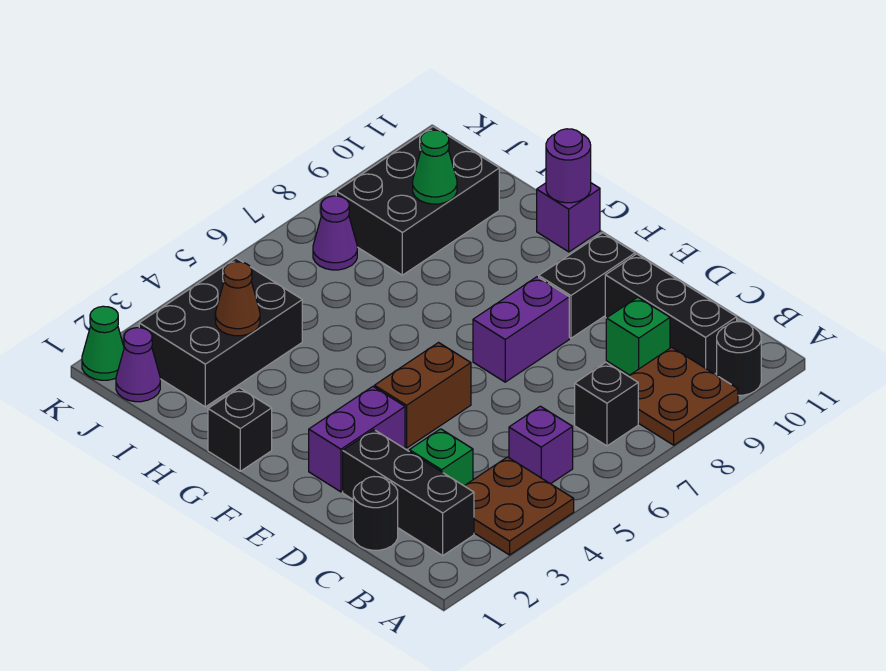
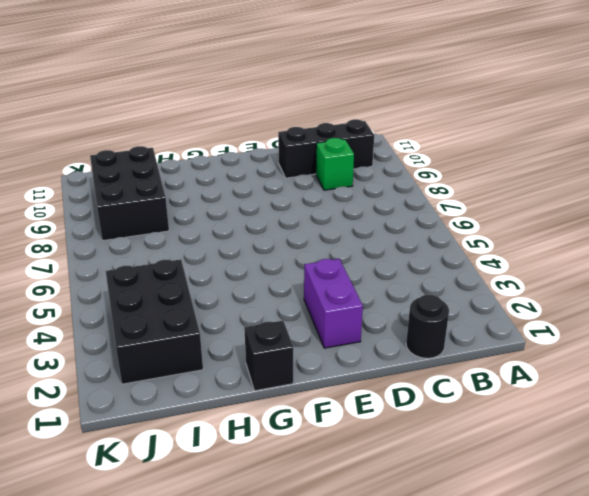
none -> brown 2x2 plate [465,457,574,555]
none -> brown 2x2 plate [629,347,738,445]
none -> black 1x1 round brick [717,322,761,395]

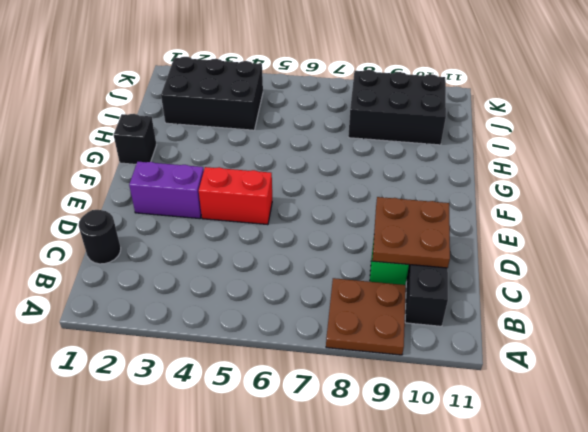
brown 2x2 plate [372,197,450,268] -> brown 2x2 plate moved to [465,457,574,555]
red 1x2 brick [199,167,272,225] -> brown 1x2 brick [374,343,471,448]
none -> black 1x1 round brick [717,322,761,395]
none -> black 1x3 brick [343,430,474,555]
none -> purple 1x1 brick [509,406,573,484]

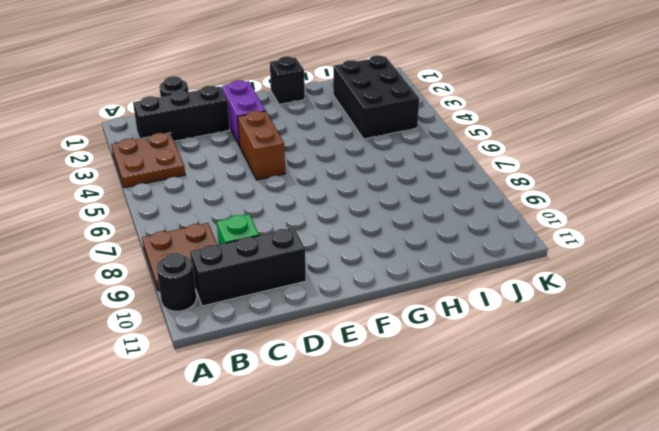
none -> purple 1x1 brick [509,406,573,484]
none -> black 1x1 brick [575,363,638,446]
none -> green 1x1 brick [409,429,473,486]

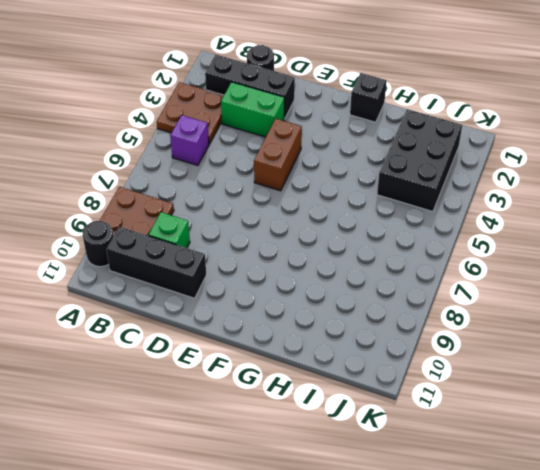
green 1x2 brick [221,82,285,137] -> green 1x1 brick [409,429,473,486]
none -> black 1x1 brick [575,363,638,446]
none -> purple 1x2 brick [309,387,405,492]
none -> purple 1x2 brick [473,277,569,382]

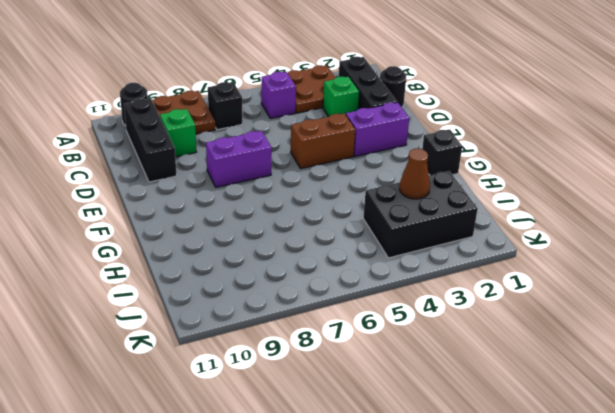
none -> black 1x2 brick [539,233,635,338]
none -> purple 1x1 brick [537,183,600,252]
none -> black 2x3 brick [336,127,499,275]

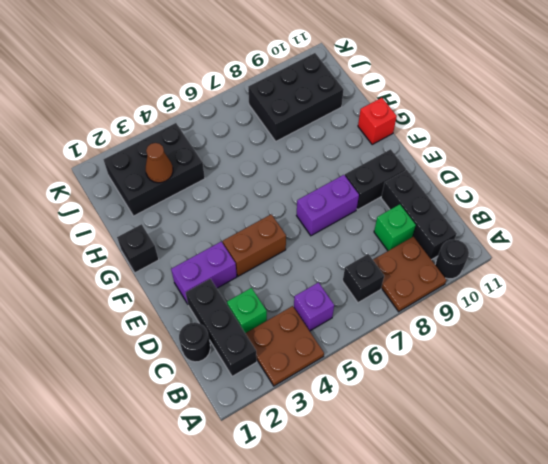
red 1x1 brick [358,98,397,144] -> purple 1x1 brick [537,183,600,252]
none -> purple 1x1 cone [116,328,160,402]
none -> purple 1x1 cone [313,196,357,270]
none -> green 1x1 cone [82,306,124,380]

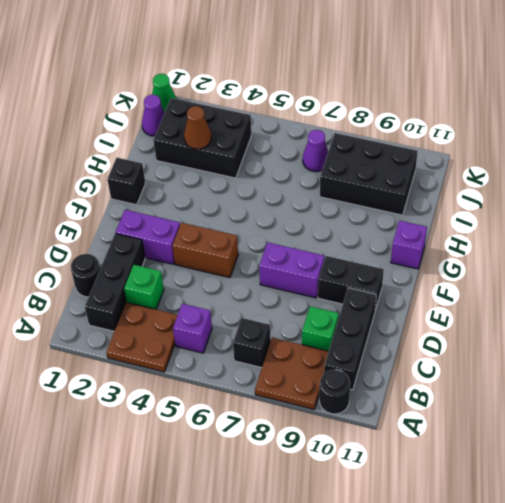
none -> purple 1x1 round brick [546,129,591,203]
none -> green 1x1 cone [413,130,457,204]

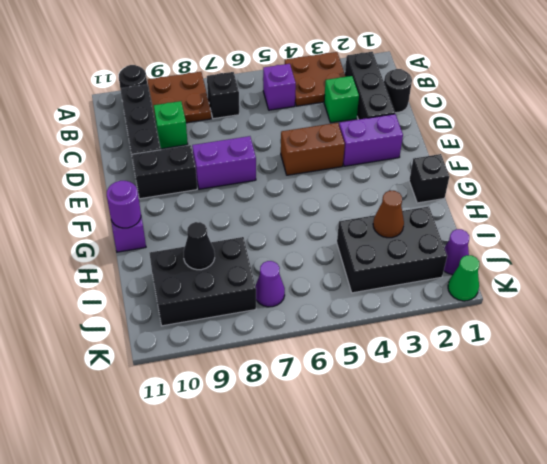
black 1x1 cone [184,222,215,270] -> green 1x1 cone [413,130,457,204]

